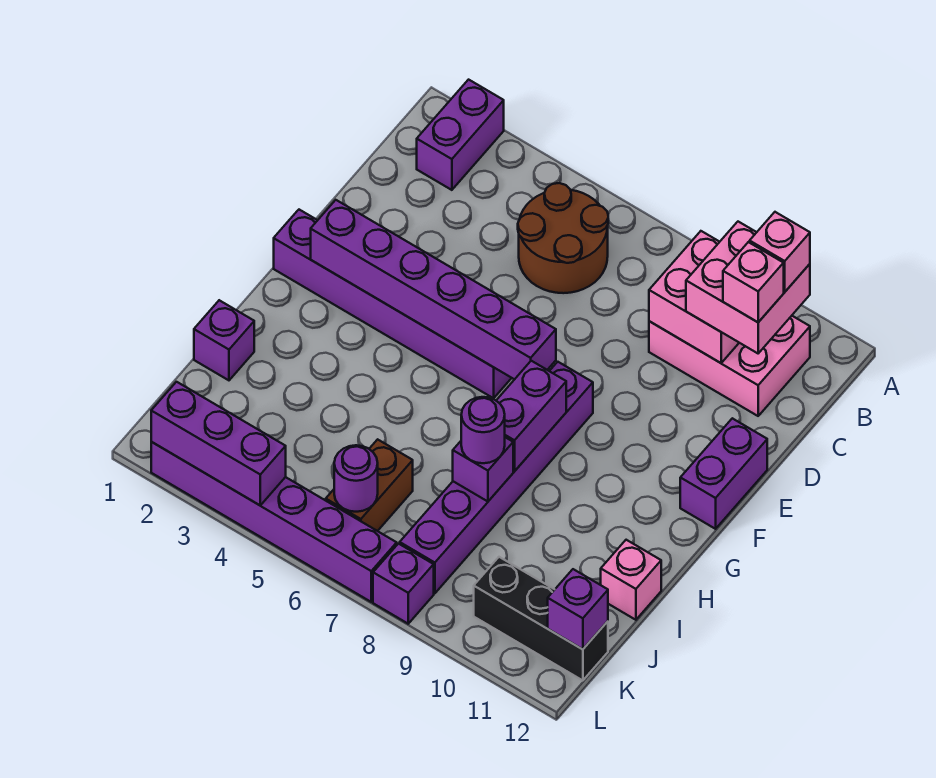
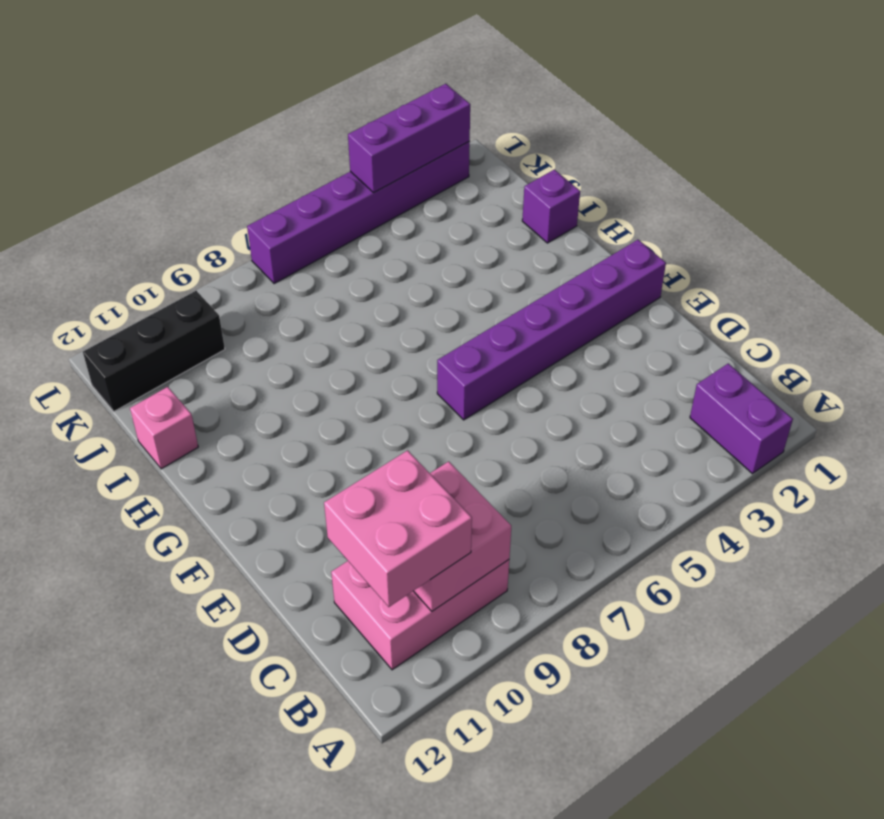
none -> brown 2x2 round brick [518,183,608,293]
none -> purple 1x2 brick [680,418,767,529]
none -> purple 1x6 brick [400,362,593,593]

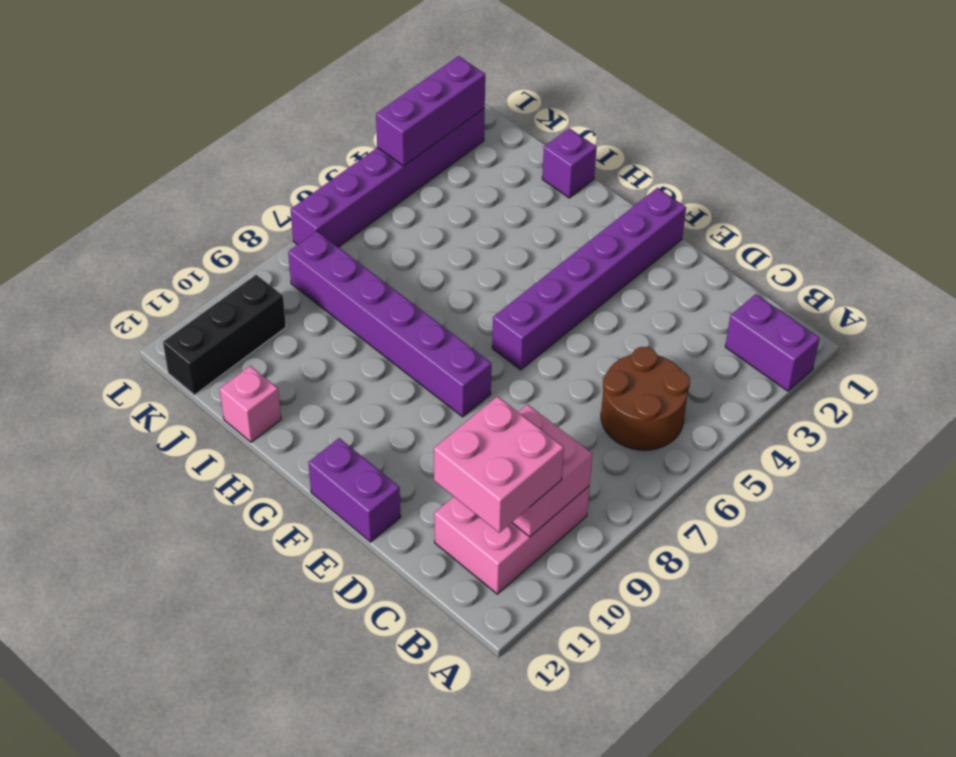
none -> brown 1x2 brick [326,439,413,531]
none -> purple 1x1 brick [373,544,434,624]
none -> purple 1x6 brick [311,200,556,380]

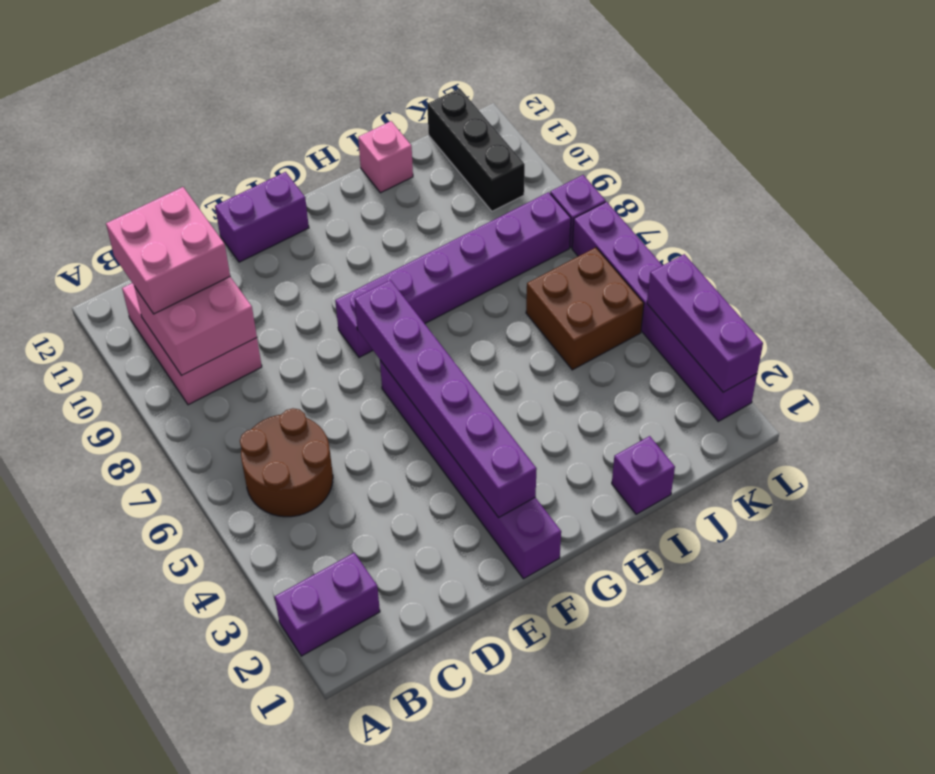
brown 2x2 brick [526,247,644,370] -> brown 1x2 brick [326,439,413,531]
none -> purple 1x2 brick [496,361,566,471]
none -> purple 1x1 brick [453,437,513,501]
none -> purple 1x1 round brick [334,445,378,512]

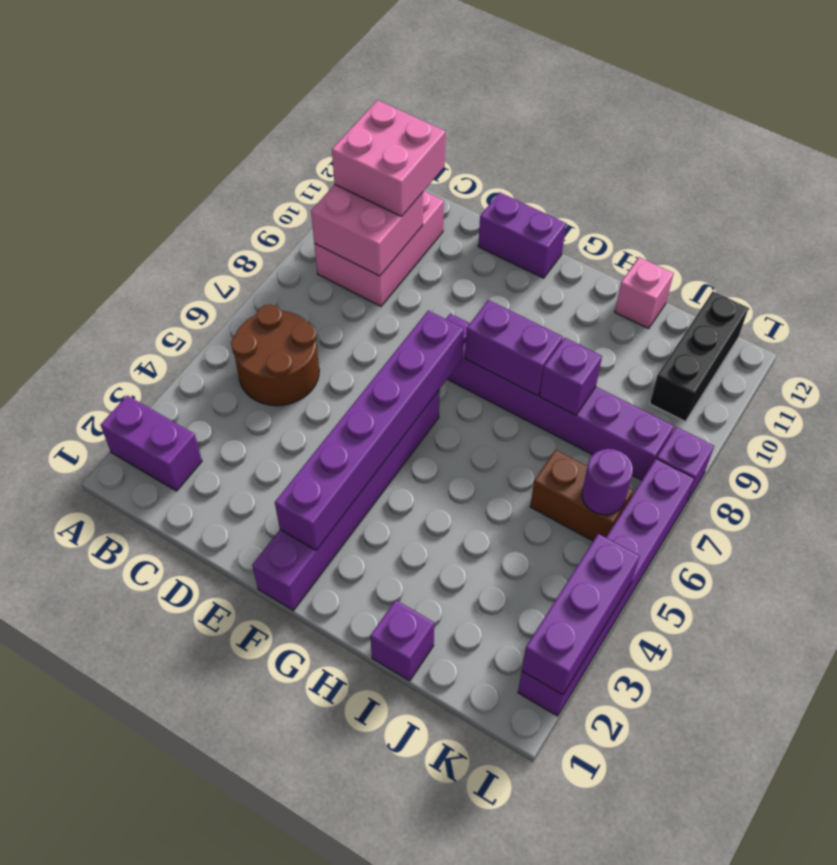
none -> purple 1x1 brick [548,569,608,649]
none -> purple 1x1 round brick [461,397,505,463]
none -> pink 1x1 brick [750,212,810,292]

